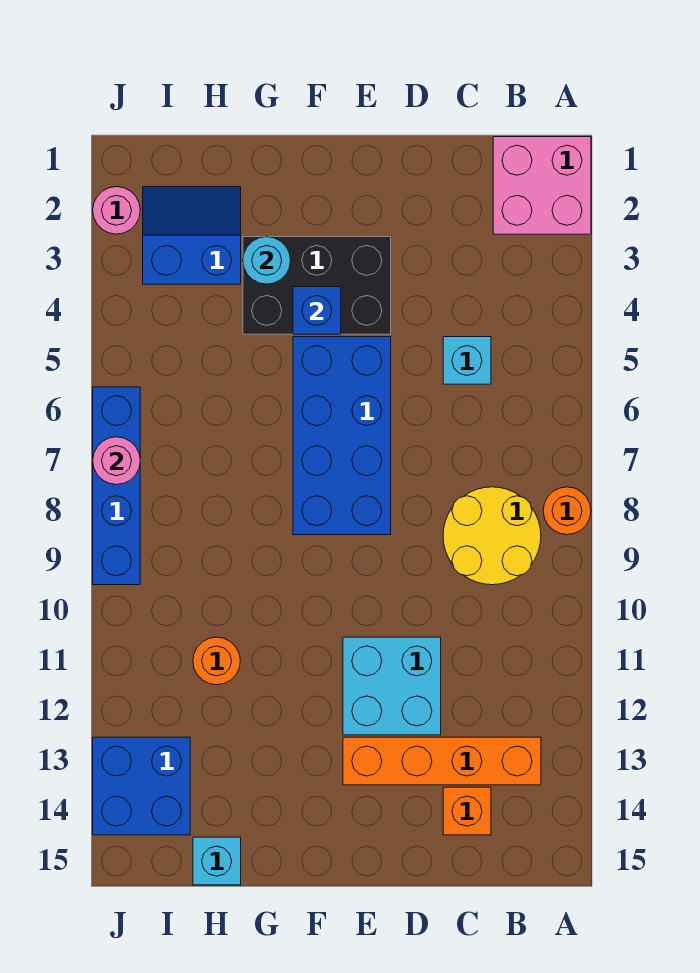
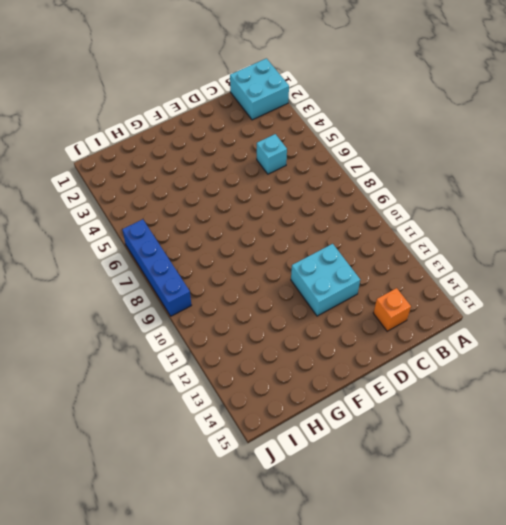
cyan 2x2 brick [230,58,289,120] -> pink 2x2 brick [493,137,591,234]
none -> orange 1x1 round brick [543,487,591,535]
none -> yellow 2x2 round brick [443,487,541,585]
none -> orange 1x4 brick [343,737,541,785]

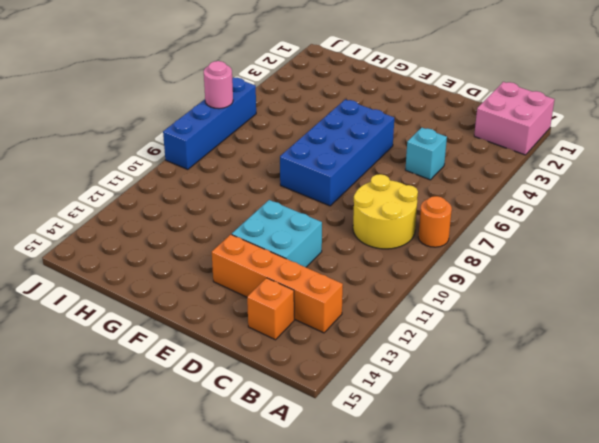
none -> black 2x3 brick [243,237,391,334]
none -> blue 2x2 slope [143,187,241,284]
none -> orange 1x1 round brick [193,637,240,685]

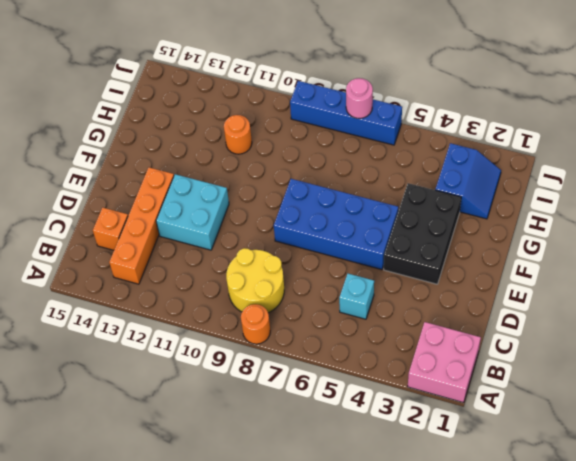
none -> cyan 1x1 brick [193,837,241,885]
none -> blue 2x2 brick [93,737,190,835]
none -> pink 1x1 round brick [93,187,140,234]

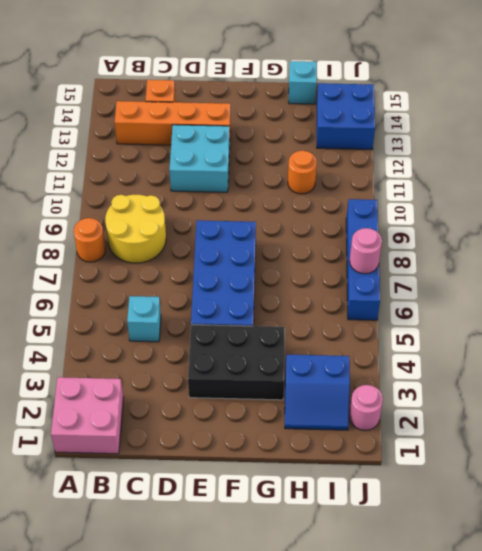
none -> blue 1x1 brick [293,287,341,334]
none -> cyan 1x1 round brick [243,237,291,284]

